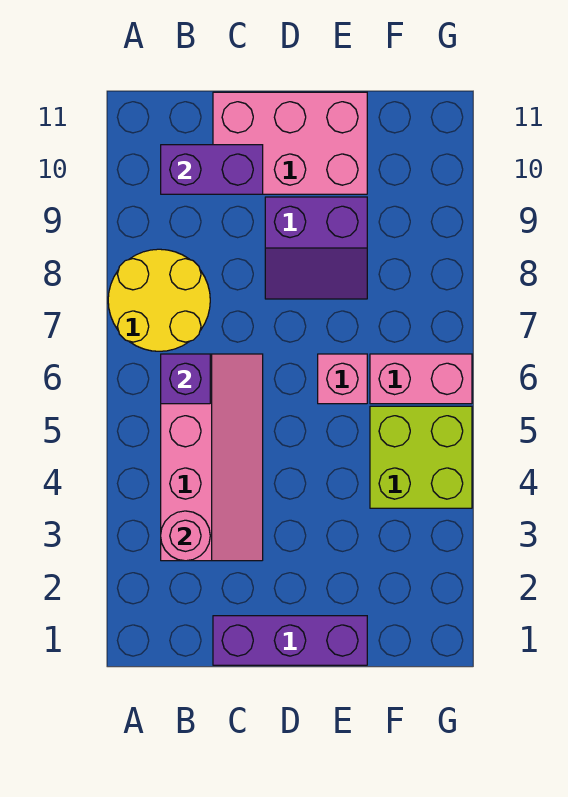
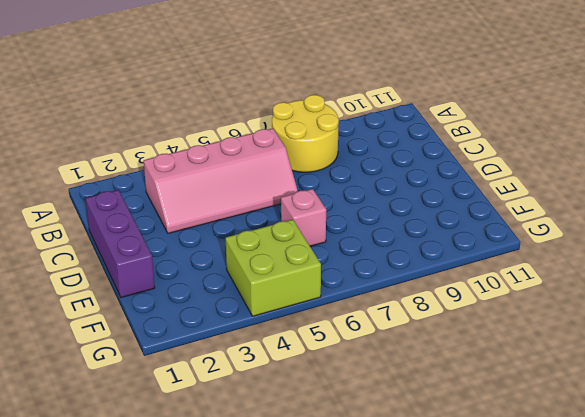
none -> pink 2x3 brick [213,92,367,194]
none -> purple 2x2 slope [265,197,367,299]

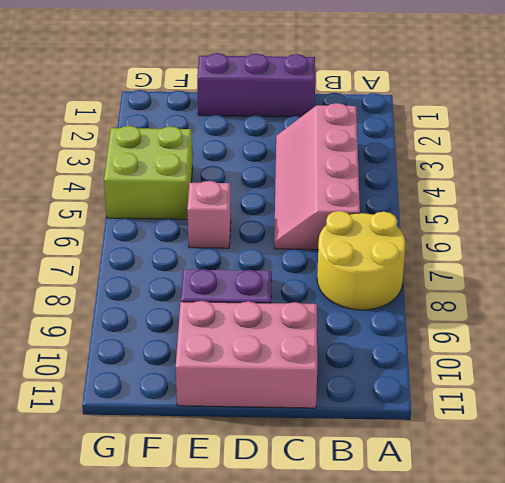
none -> pink 1x2 brick [370,354,472,404]
none -> pink 1x1 round brick [161,511,210,561]

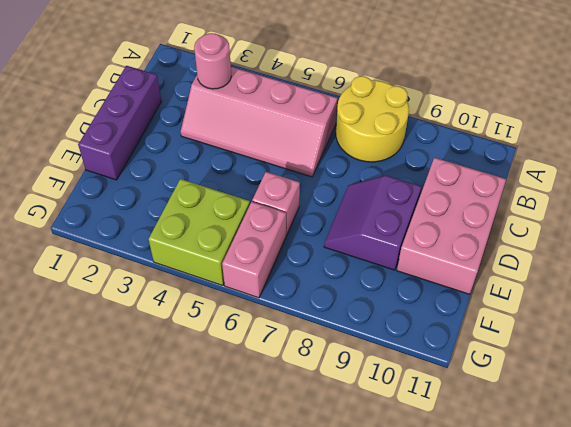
none -> purple 1x1 brick [161,354,210,404]
none -> purple 1x2 brick [161,145,263,194]

